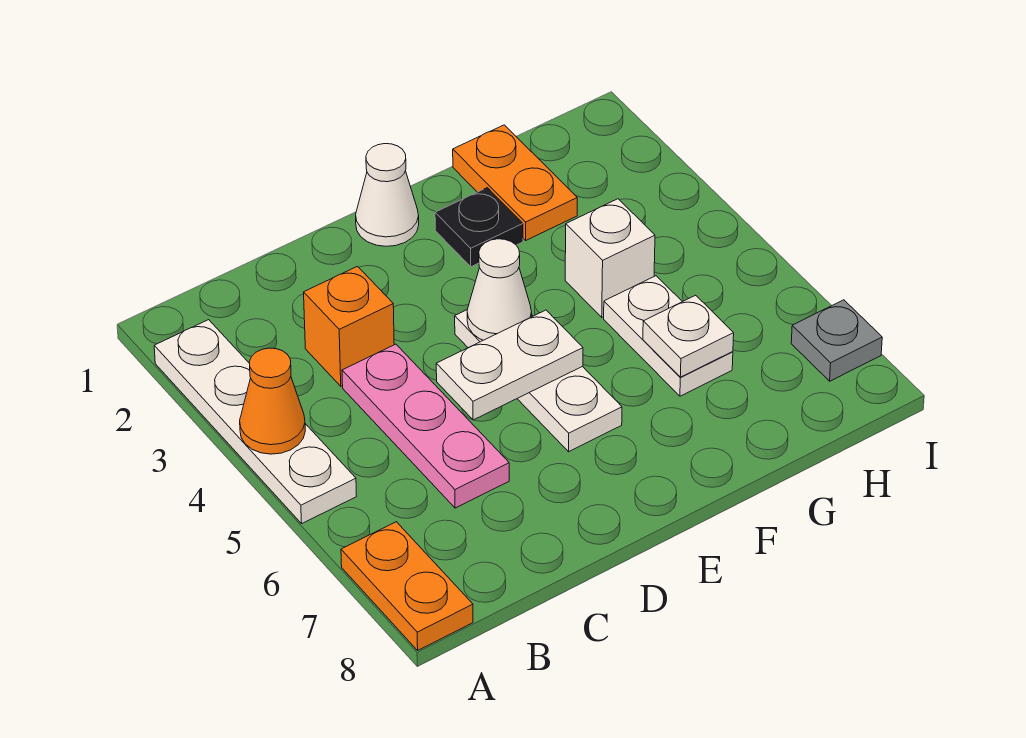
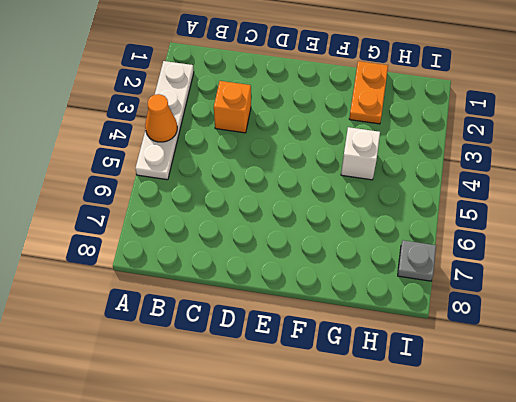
none -> orange 1x2 plate [341,522,473,650]
none -> pink 1x3 plate [342,344,509,508]
none -> white 1x1 cone [356,144,419,246]

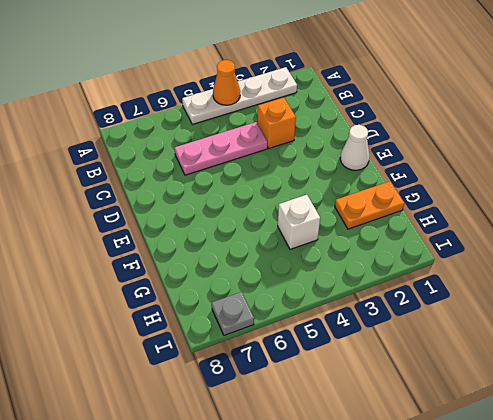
none -> orange 1x2 plate [341,522,473,650]
none -> white 1x3 plate [455,310,622,452]
none -> black 1x1 plate [435,188,523,267]

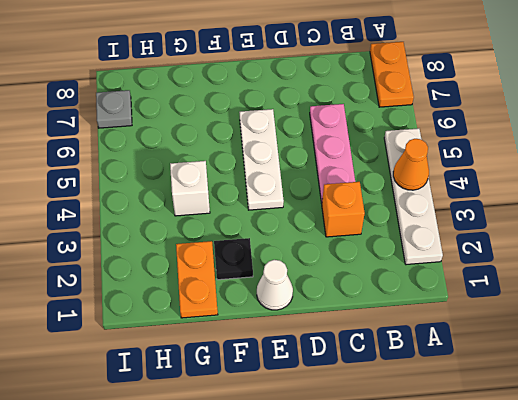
none -> white 1x2 plate [604,276,733,396]
none -> white 1x2 plate [436,310,583,420]
none -> white 1x1 cone [467,239,532,340]

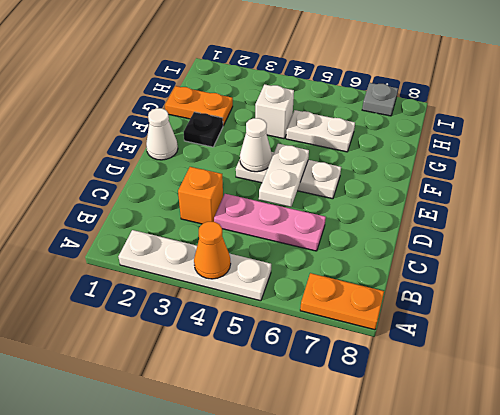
none -> white 1x1 plate [643,295,734,377]

